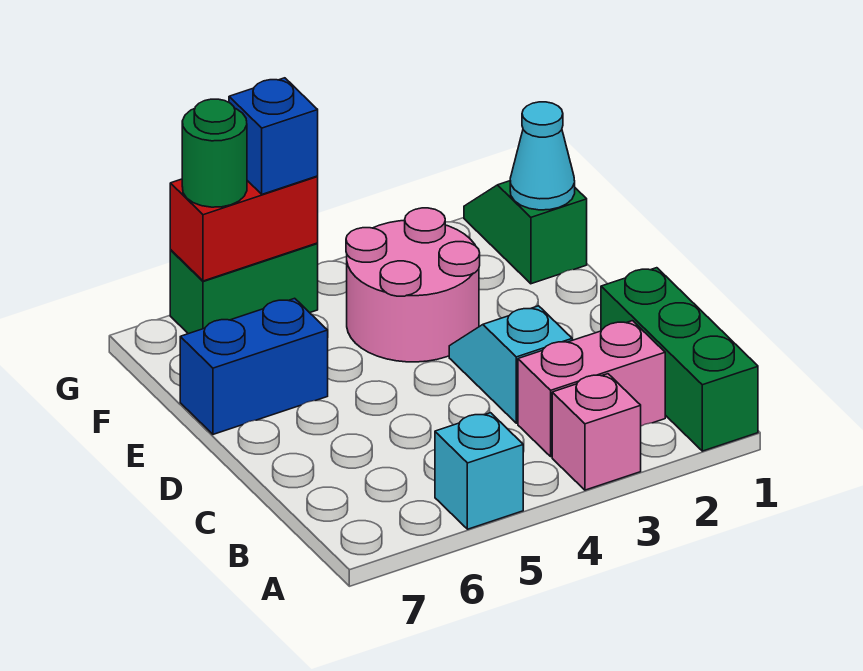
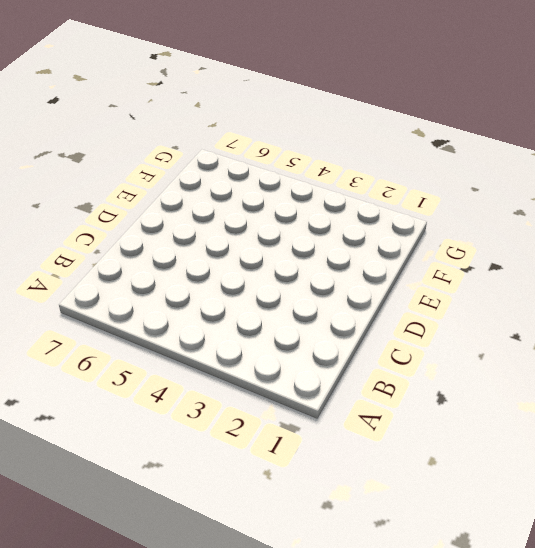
none -> green 1x3 brick [601,268,758,451]
none -> pink 1x1 brick [552,374,641,490]
none -> cyan 1x1 brick [435,413,523,529]

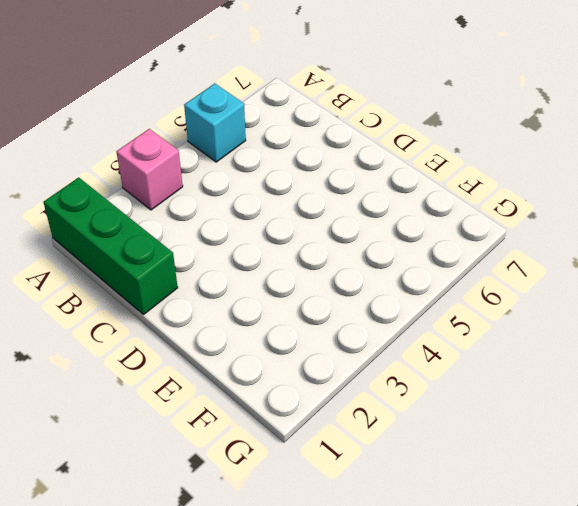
none -> pink 1x2 brick [518,321,665,457]
none -> cyan 1x2 slope [449,306,572,423]
none -> pink 2x2 round brick [346,208,480,362]

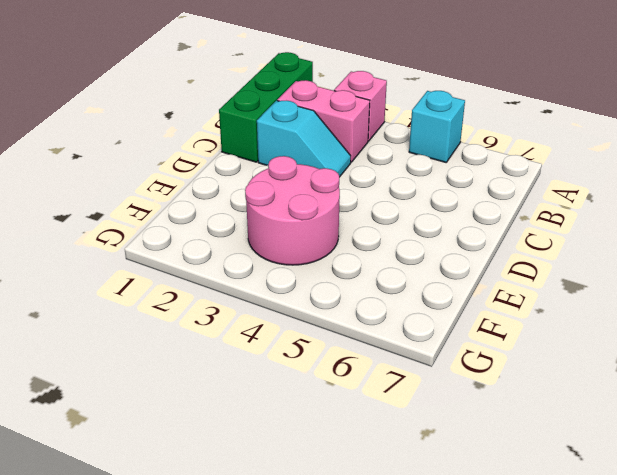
cyan 1x2 slope [257,101,351,177] -> cyan 1x2 slope turned to [449,306,572,423]
none -> blue 1x2 brick [180,298,328,434]
none -> green 1x2 slope [464,181,587,284]
none -> green 1x2 brick [170,243,318,334]

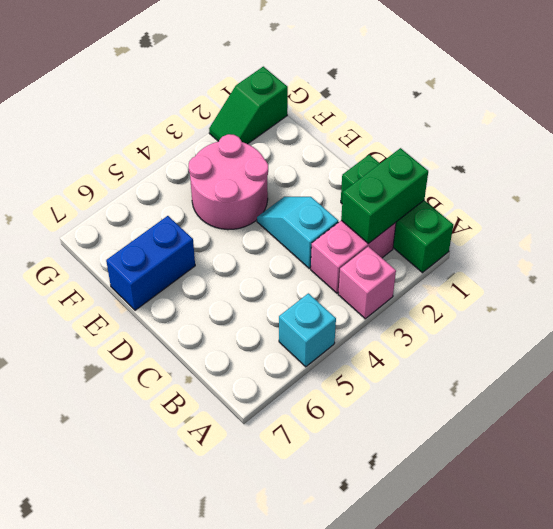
green 1x2 brick [341,148,428,244] -> green 1x2 brick moved to [170,243,318,334]
green 1x2 slope [209,67,288,144] -> green 1x2 slope turned to [464,181,587,284]
none -> cyan 1x1 cone [510,102,575,210]
none -> red 1x2 brick [170,176,318,281]
none -> blue 1x1 brick [229,78,318,194]

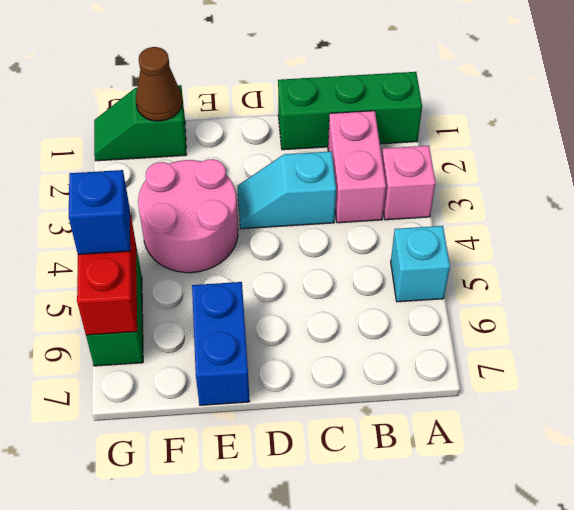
brown 1x1 cone [136,47,182,121] -> cyan 1x1 cone [510,102,575,210]
none -> green 1x1 round brick [182,99,247,207]

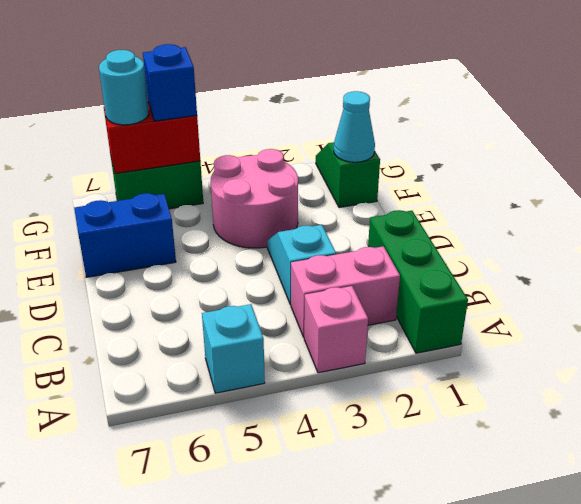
cyan 1x1 round brick [99,50,149,125] -> green 1x1 round brick [182,99,247,207]

